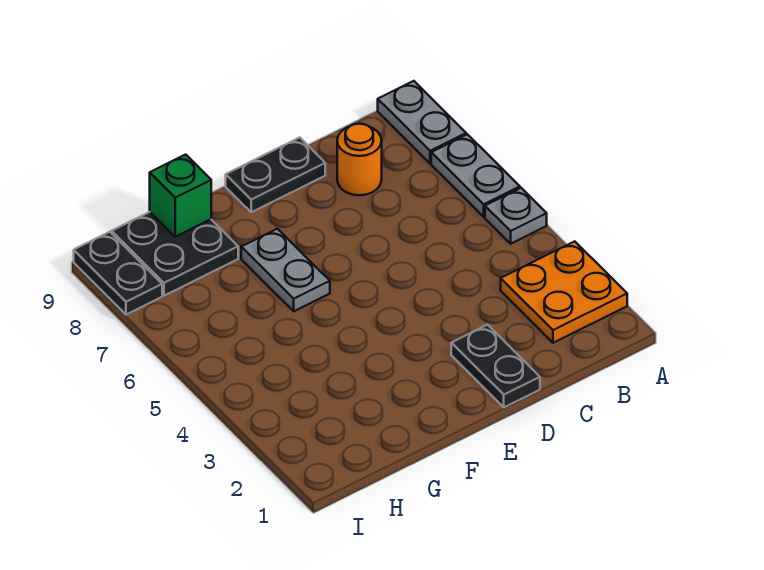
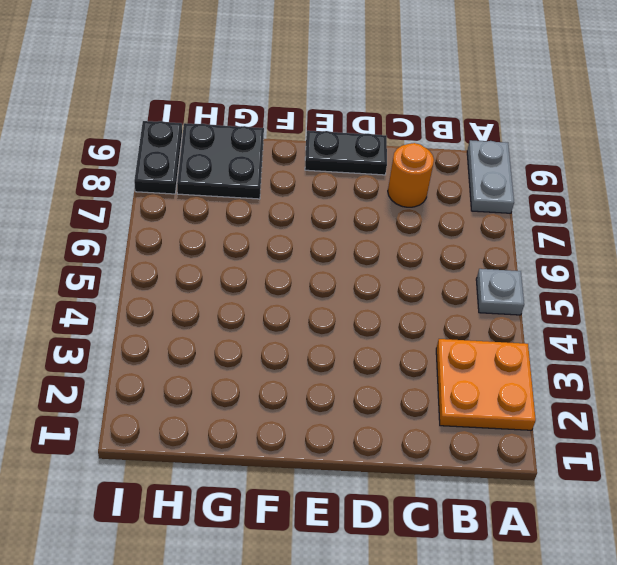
none -> grey 1x2 plate [431,134,520,217]
none -> black 1x2 plate [451,325,540,407]

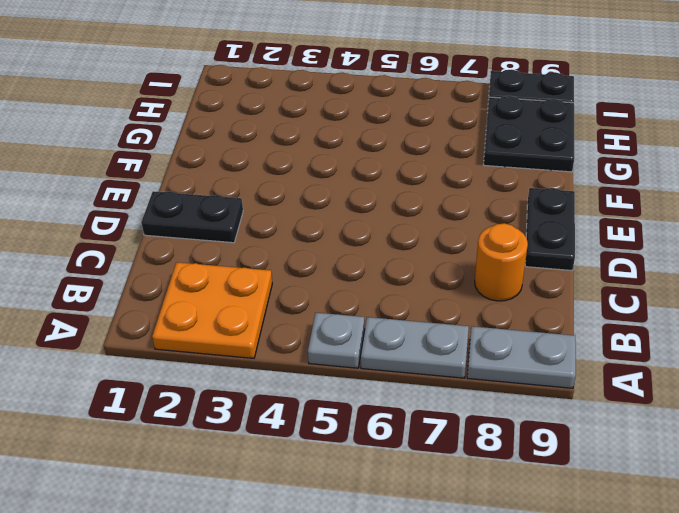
none -> grey 1x2 plate [241,229,330,311]
none -> green 1x1 brick [150,155,211,237]

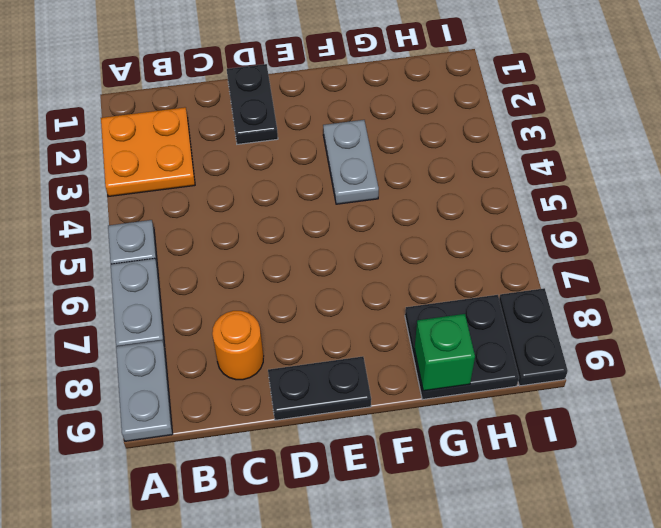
grey 1x2 plate [323,120,379,204] -> grey 1x2 plate moved to [241,229,330,311]

